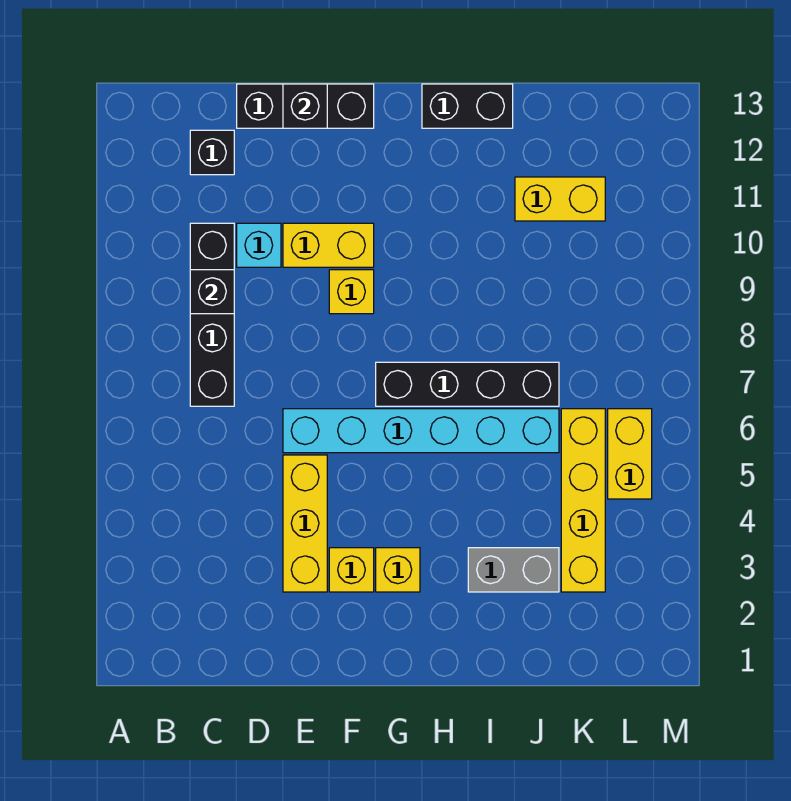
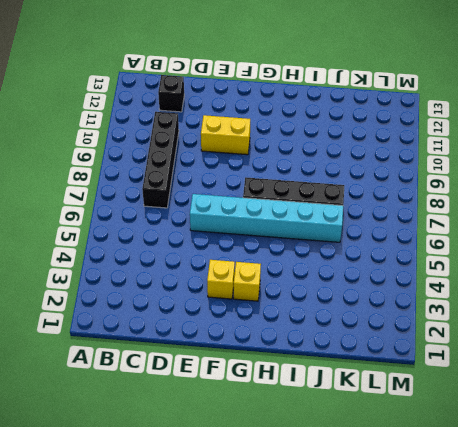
none -> cyan 1x1 brick [237,223,281,267]
none -> black 1x3 brick [237,84,374,128]
none -> yellow 1x3 brick [283,455,327,592]

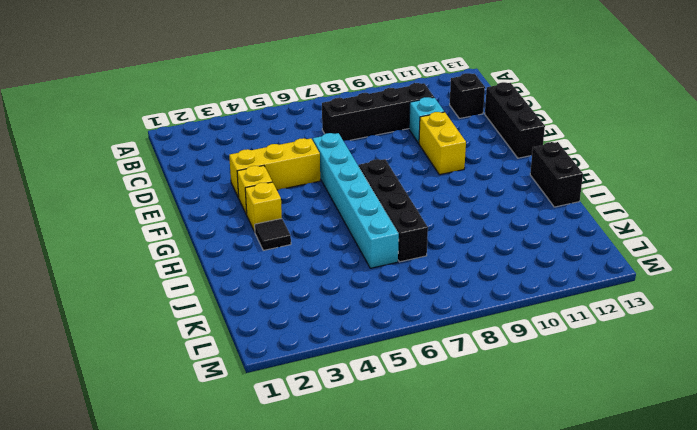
black 1x1 tile [255,219,291,250] -> none
none -> yellow 1x1 brick [329,270,374,314]
none -> grey 1x2 brick [468,548,559,592]
none -> yellow 1x2 brick [515,177,605,221]

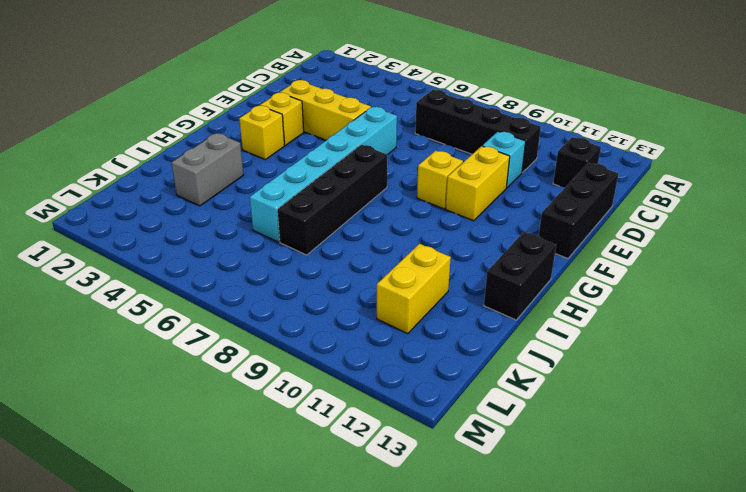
none -> yellow 1x4 brick [561,409,605,592]
none -> yellow 1x2 brick [608,409,652,499]
none -> black 1x1 brick [190,270,234,314]

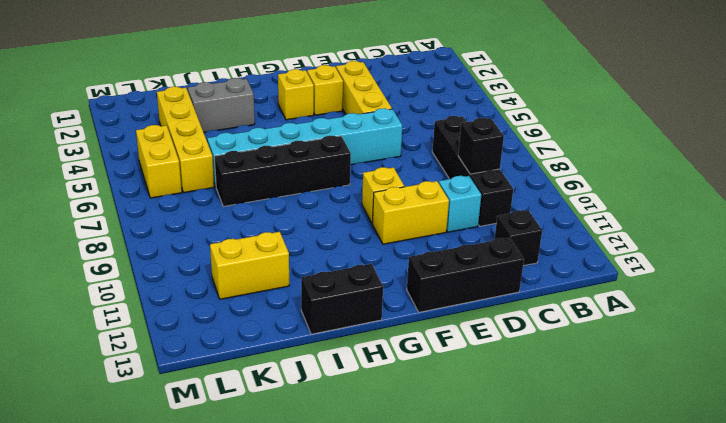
none -> black 1x1 brick [283,84,327,128]

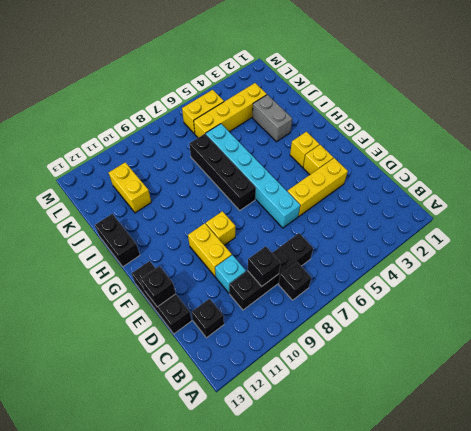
black 1x1 brick [279,262,312,300] -> none

